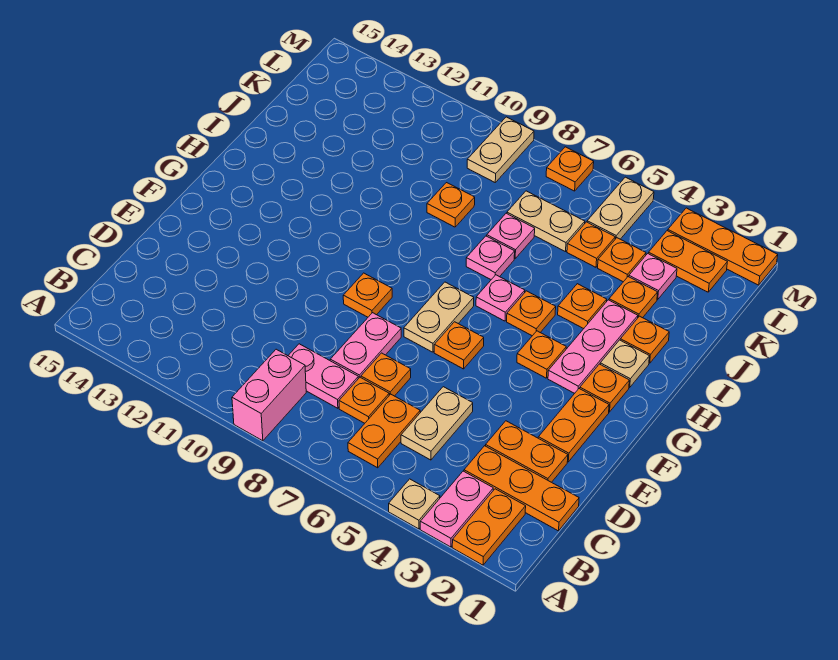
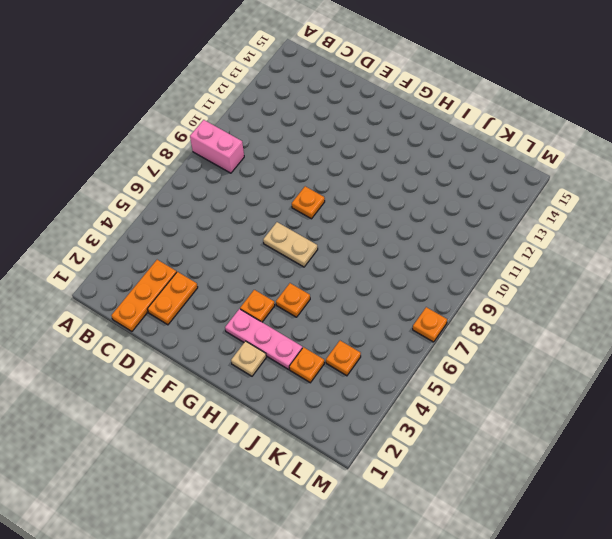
none -> orange 1x2 plate [452,489,526,565]
none -> pink 1x2 plate [420,471,493,547]
none -> tan 1x1 plate [389,479,440,529]
none -> orange 1x2 plate [348,394,420,468]

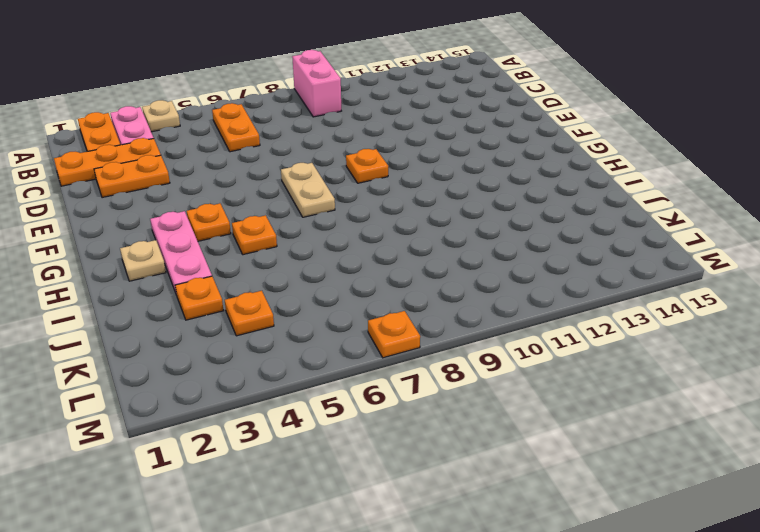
none -> tan 1x2 plate [401,387,473,460]
none -> orange 1x1 plate [339,377,389,423]
none -> pink 1x2 plate [288,344,358,408]
none -> orange 1x1 plate [361,353,411,396]

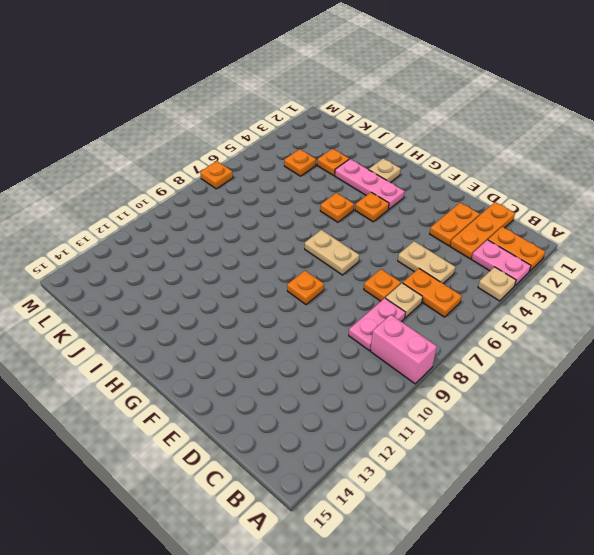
tan 1x1 plate [386,283,423,318] -> orange 1x1 plate [339,377,389,423]
none -> pink 1x2 plate [330,313,401,379]
none -> orange 1x2 plate [538,389,609,462]
none -> orange 1x1 plate [434,322,484,369]
none -> orange 1x1 plate [580,364,629,412]

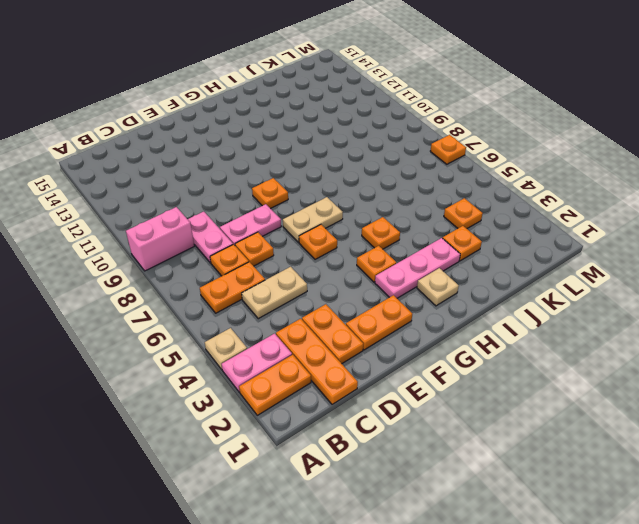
none -> orange 1x1 plate [580,364,629,412]
none -> pink 1x1 plate [476,275,525,321]
none -> orange 1x1 plate [620,316,669,363]
none -> orange 1x1 plate [558,284,607,329]

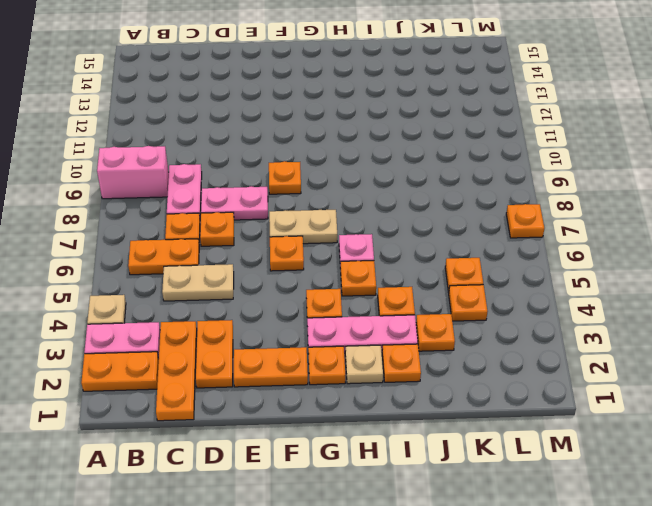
none -> pink 1x1 plate [466,236,515,280]
none -> pink 1x1 plate [487,213,535,258]
none -> orange 1x1 plate [427,183,475,227]
none -> pink 1x1 plate [629,254,677,300]

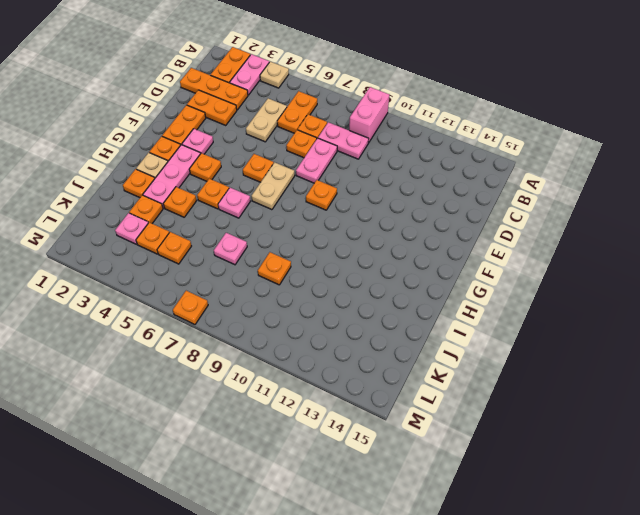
pink 1x1 plate [182,129,213,154] -> pink 1x1 plate moved to [466,236,515,280]
none -> tan 1x2 plate [507,191,585,252]
none -> orange 1x2 plate [648,231,727,292]
none -> tan 1x2 plate [587,177,654,239]
none -> tan 1x2 plate [467,117,534,182]

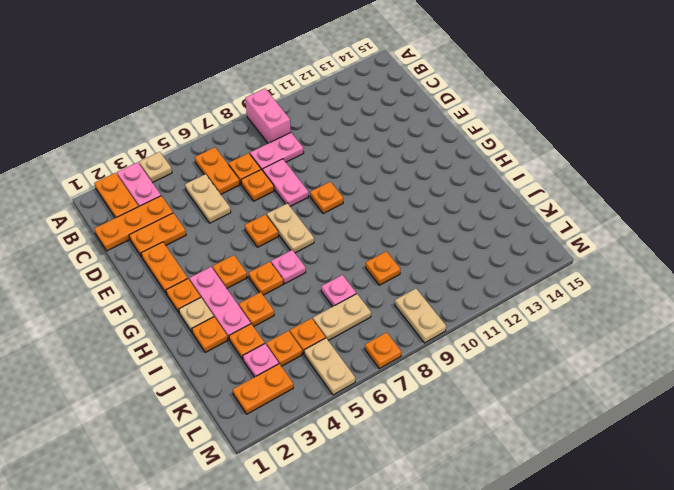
none -> pink 1x1 plate [466,236,515,280]
none -> orange 1x3 plate [668,208,778,285]

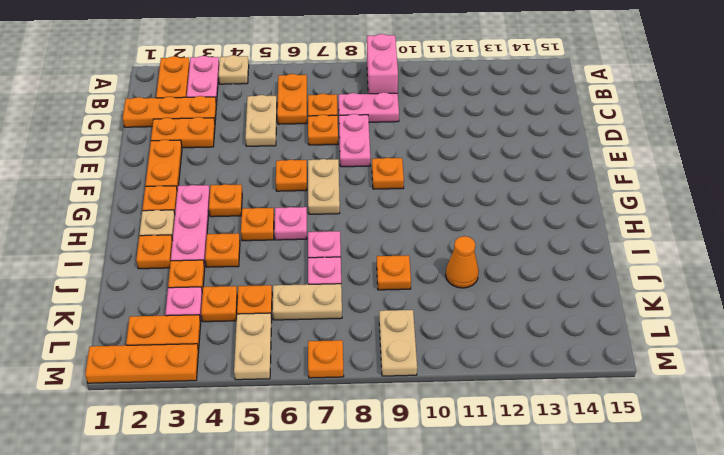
orange 1x1 cone [446,236,479,288] -> none

